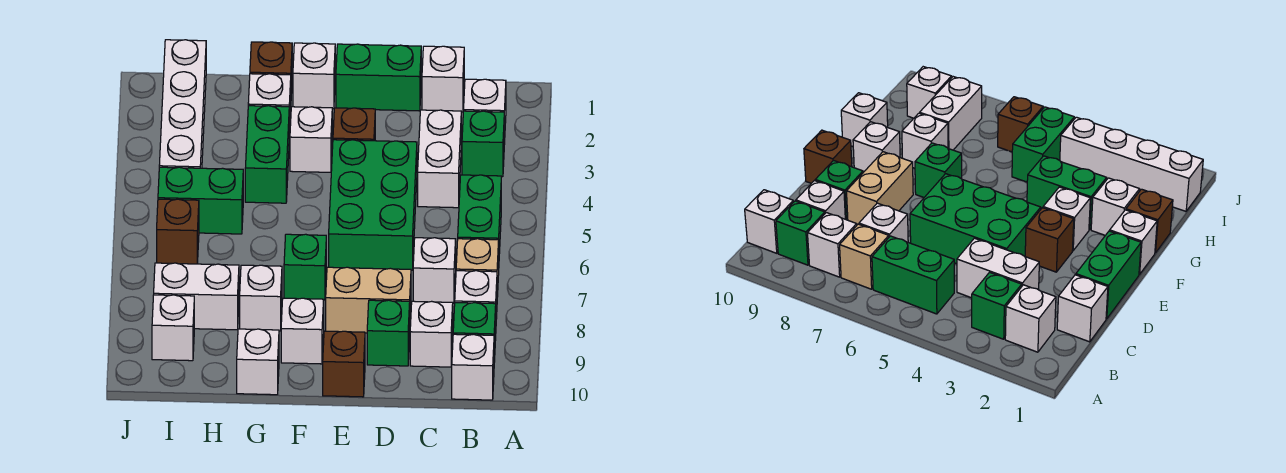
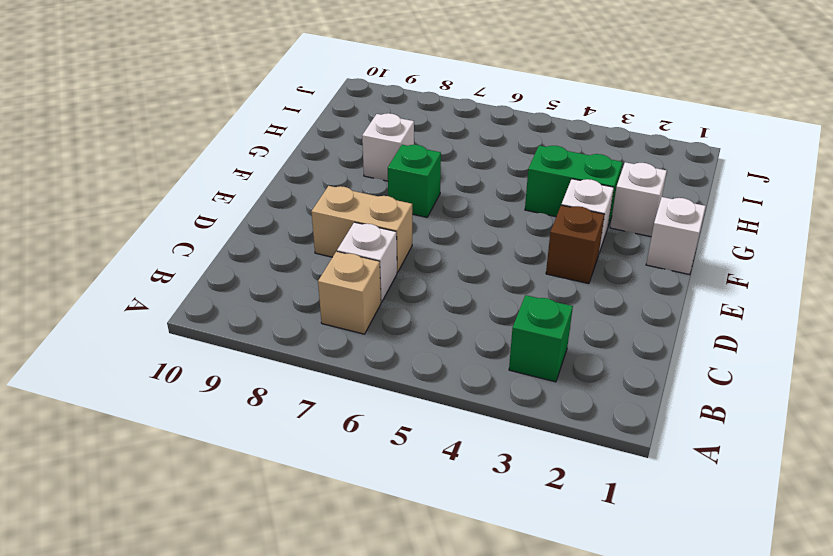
tan 1x2 brick [311,186,412,272] -> tan 1x2 brick turned to [326,267,411,333]
none -> white 1x1 brick [464,79,506,144]
none -> green 1x2 brick [458,175,501,254]
none -> white 1x1 brick [455,271,497,319]
none -> green 1x1 brick [453,303,496,362]

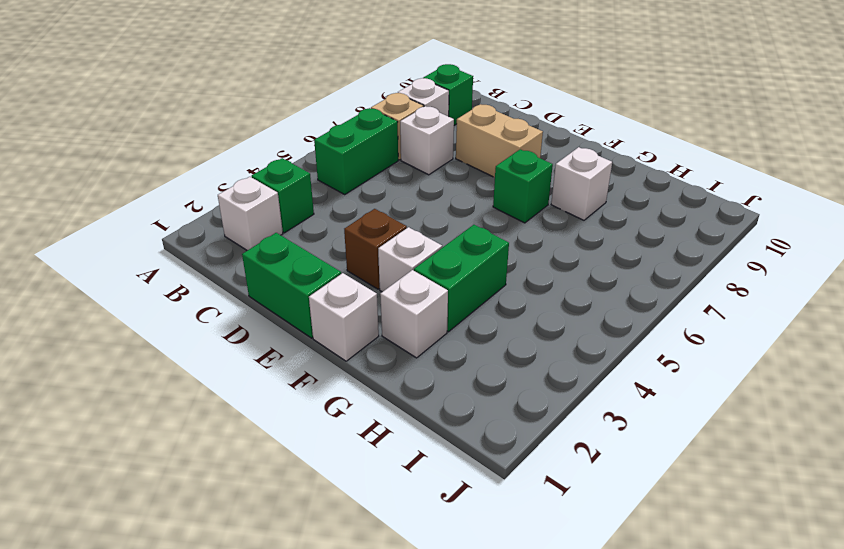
none -> white 1x1 brick [452,334,494,400]
none -> white 1x1 brick [422,46,464,112]
none -> white 1x2 brick [418,110,461,208]
none -> white 1x1 brick [410,301,453,367]

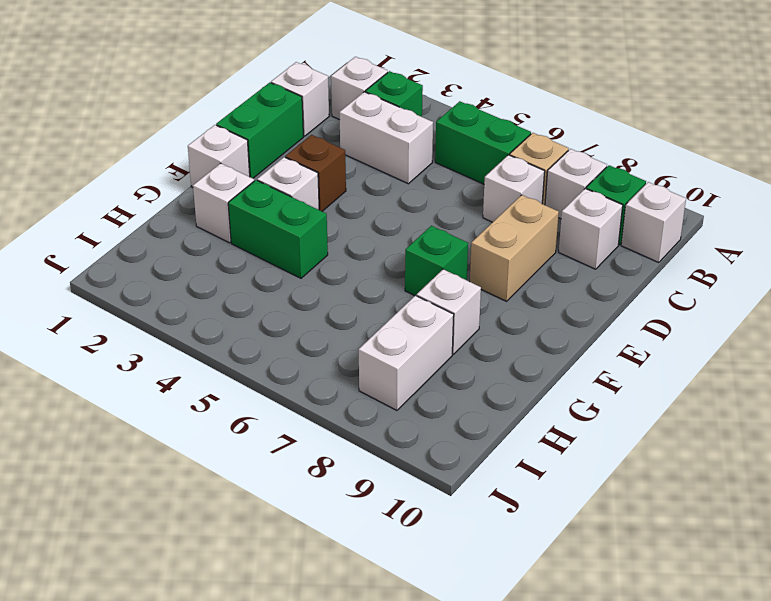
none -> green 2x3 brick [329,140,417,270]
none -> green 1x1 brick [367,300,410,366]
none -> brown 1x1 brick [323,331,365,397]
none -> white 1x1 brick [281,298,324,364]

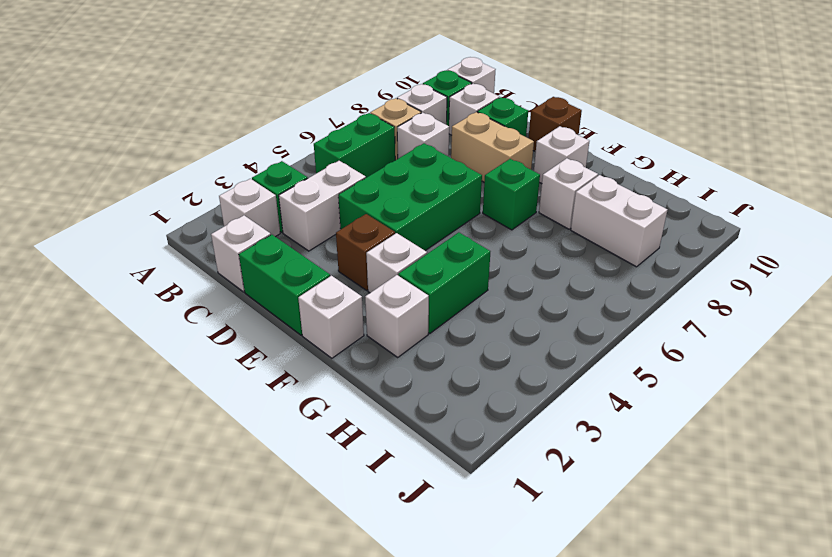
none -> brown 1x1 brick [250,42,292,93]
none -> white 1x1 brick [237,329,279,395]
none -> green 1x2 brick [158,167,243,234]
none -> white 1x4 brick [159,40,206,168]

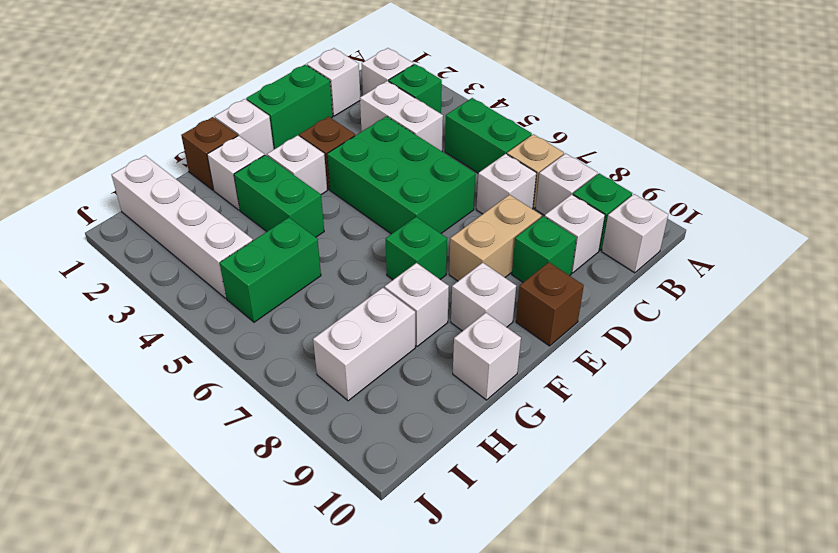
none -> brown 1x1 brick [157,199,199,264]
none -> white 1x1 brick [152,295,194,361]

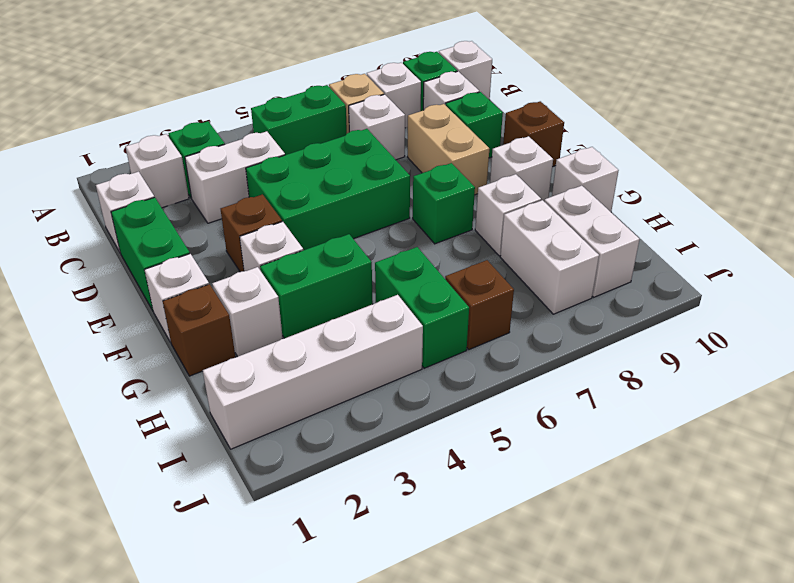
white 1x2 brick [544,186,640,297] -> white 1x1 brick [152,295,194,361]

